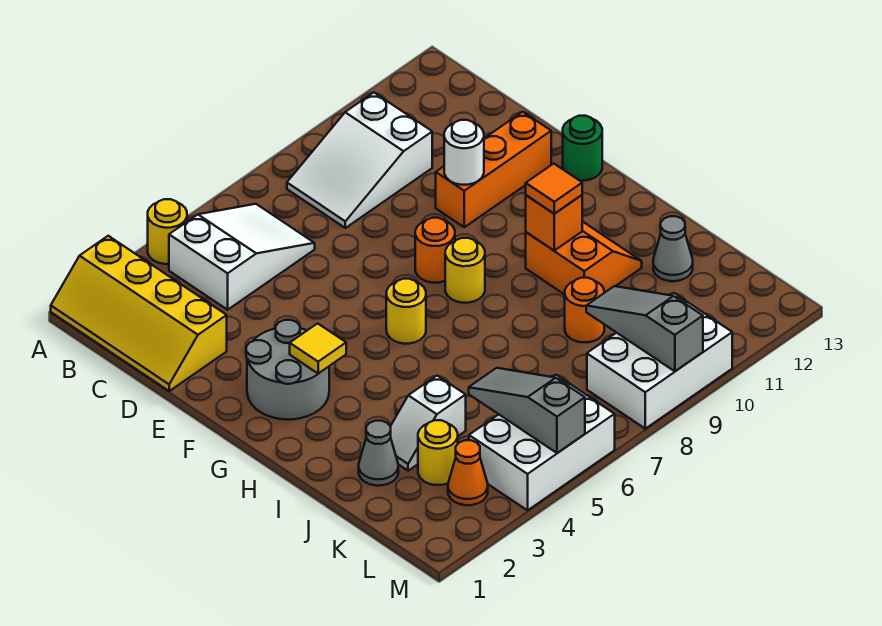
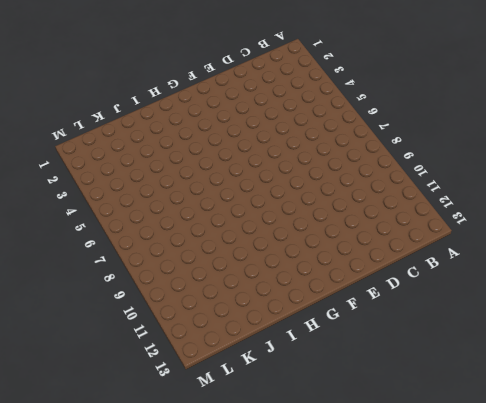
none -> yellow 2x4 slope [51,236,227,391]
none -> yellow 1x1 round brick [148,199,187,264]
none -> white 2x3 slope [169,204,315,310]

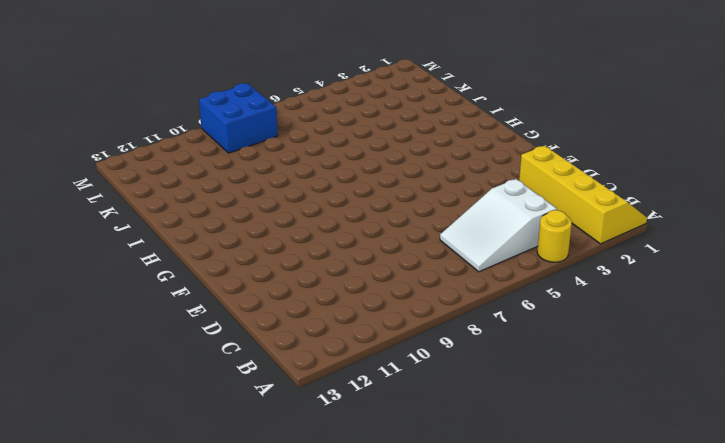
blue 2x2 brick [199,83,278,153] -> white 2x3 brick [587,293,732,429]
none -> white 2x3 slope [287,92,432,228]
none -> orange 1x3 brick [436,112,551,227]
none -> grey 2x2 round brick [246,320,329,420]

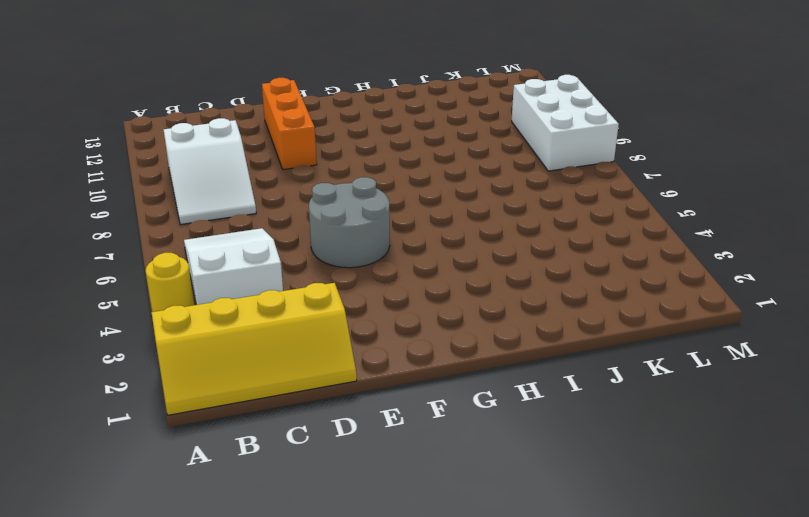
grey 2x2 round brick [309,177,390,268] -> grey 2x2 round brick moved to [246,320,329,420]
none -> orange 1x1 round brick [415,218,455,283]
none -> green 1x1 round brick [563,116,602,181]
none -> yellow 1x1 round brick [386,279,426,344]

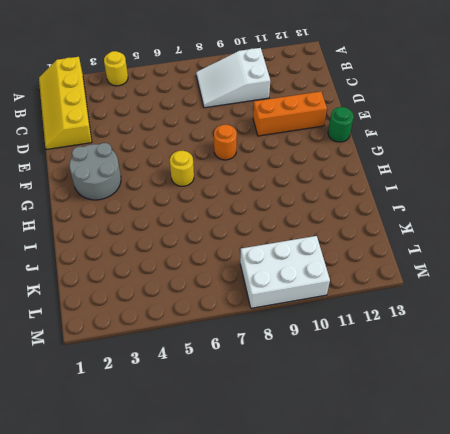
none -> white 2x3 slope [169,204,315,310]
none -> yellow 1x1 round brick [445,238,485,303]
none -> orange 2x2 slope [526,222,642,295]

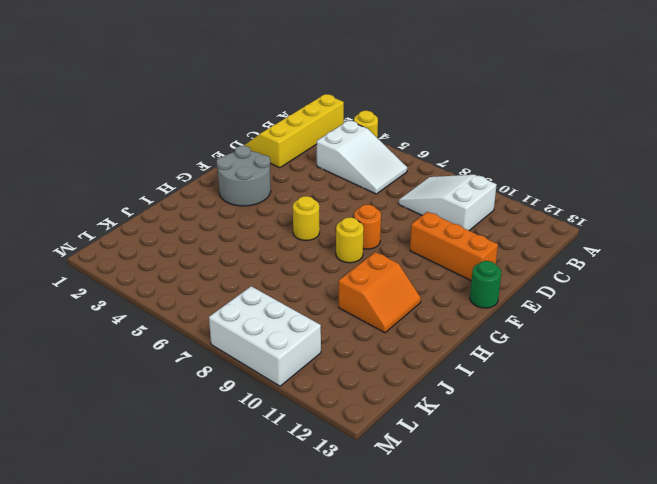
none -> grey 1x1 cone [359,421,398,486]
none -> white 1x2 slope [390,376,466,471]
none -> orange 1x1 round brick [565,278,604,342]

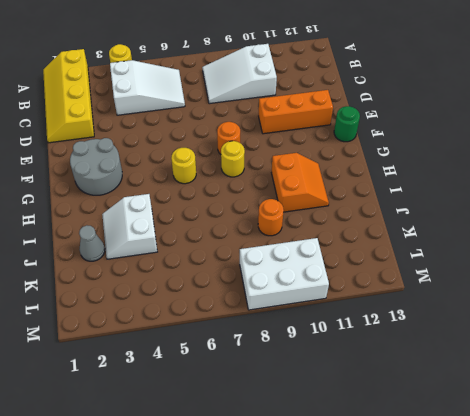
white 2x2 slope [102,194,157,259] -> white 1x2 slope [390,376,466,471]
none -> grey 1x1 cone [653,216,693,281]
none -> yellow 1x1 round brick [418,420,458,485]
none -> orange 1x1 cone [448,440,488,505]

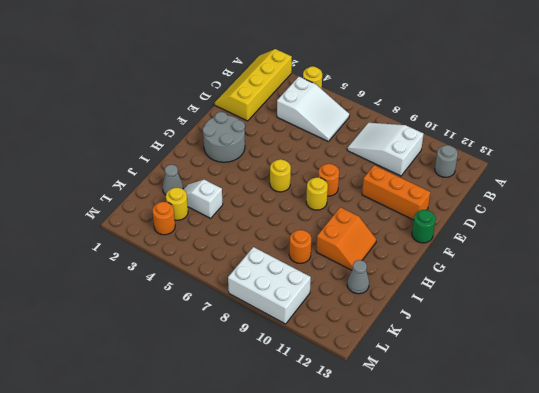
grey 1x1 round brick [435,145,458,177] -> none
orange 1x1 round brick [152,202,175,235] -> orange 1x1 cone [448,440,488,505]
none -> white 2x3 brick [469,375,615,510]
none -> white 1x1 round brick [444,120,484,185]
none -> yellow 1x1 tile [290,323,346,374]

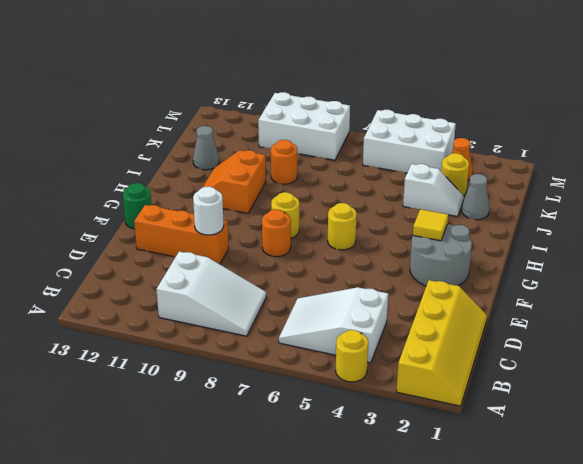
none -> orange 1x1 brick [526,195,582,250]
none -> grey 1x3 slope [469,368,585,453]
none -> grey 1x3 slope [586,286,703,371]

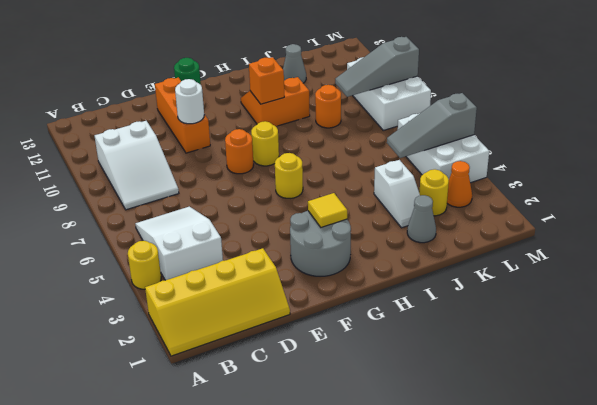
none -> orange 1x1 tile [526,164,582,214]

